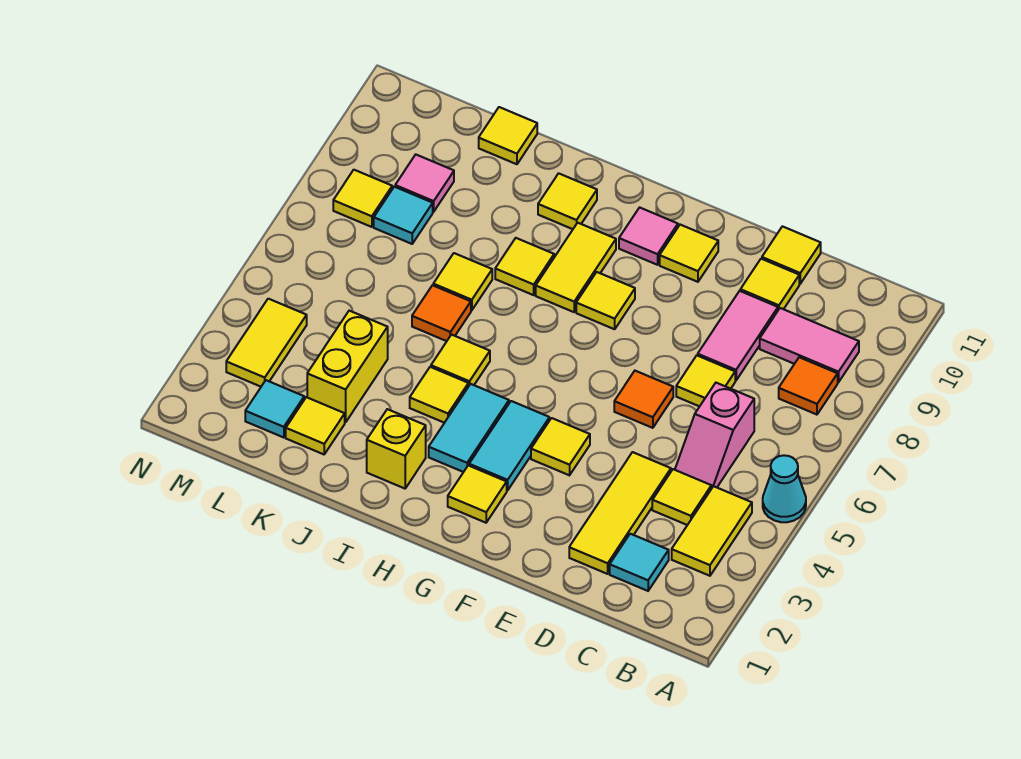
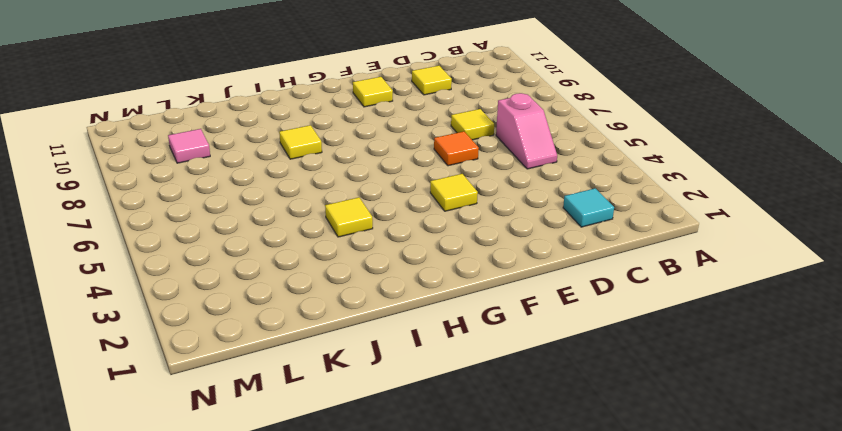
none -> cyan 1x1 cone [763,455,806,522]
none -> yellow 1x2 tile [672,486,752,576]
none -> orange 1x1 tile [779,357,838,415]
none -> pink 1x2 tile [760,308,859,382]

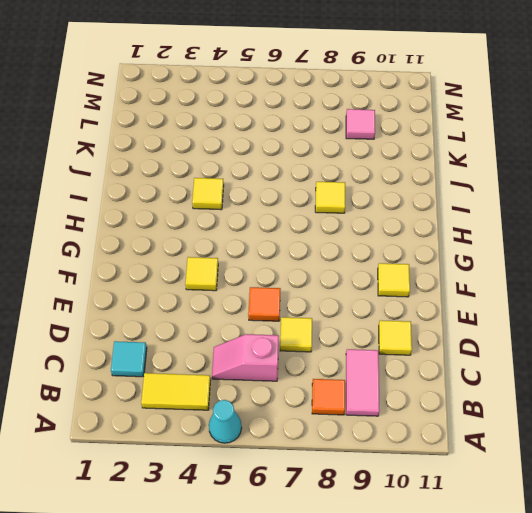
none -> yellow 1x1 tile [652,469,711,525]
none -> yellow 1x3 tile [569,452,671,574]
none -> pink 1x2 tile [698,291,778,380]
none -> yellow 1x1 tile [762,226,821,284]

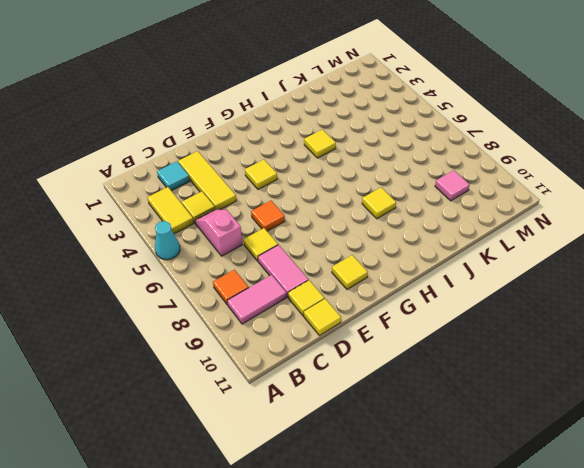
none -> yellow 1x1 tile [448,465,507,523]
none -> cyan 1x2 tile [469,401,549,491]
none -> yellow 1x1 tile [576,272,635,329]
none -> pink 1x1 tile [619,207,678,265]

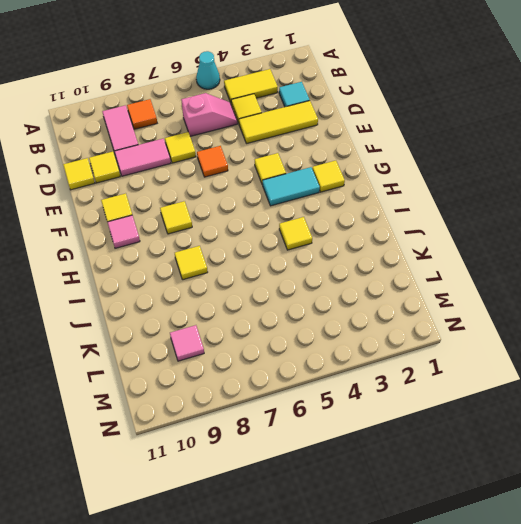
none -> cyan 1x2 tile [429,384,509,472]
none -> yellow 1x2 tile [536,223,616,312]
none -> yellow 1x1 brick [367,409,426,489]
none -> yellow 1x1 tile [431,335,490,385]

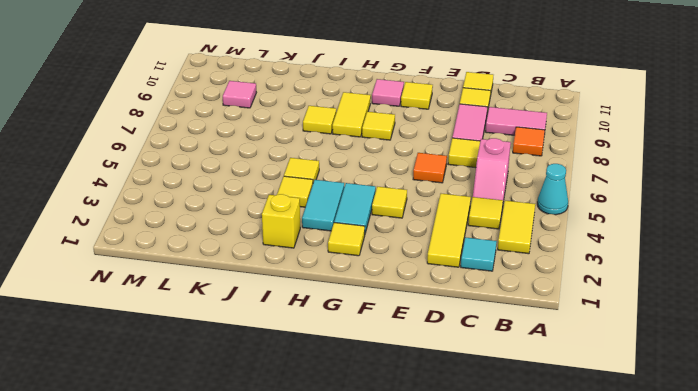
none -> yellow 1x1 tile [538,173,597,229]
none -> orange 1x1 tile [412,285,471,341]
none -> yellow 1x1 tile [433,253,492,310]
none -> yellow 1x1 tile [286,397,345,454]

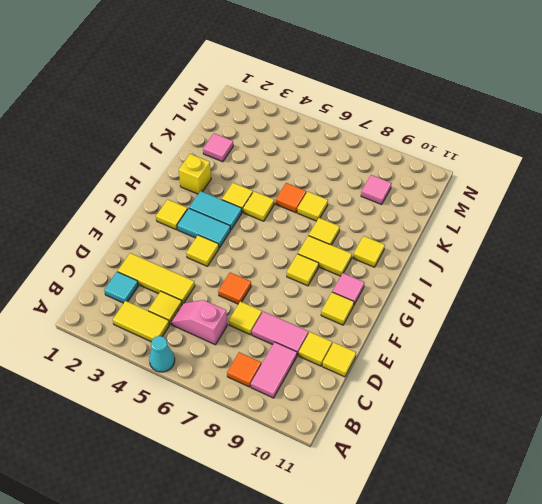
pink 1x1 tile [203,133,233,162] -> yellow 1x1 tile [286,397,345,454]
none -> yellow 1x2 brick [307,311,388,422]
none -> yellow 1x1 tile [479,107,537,164]
none -> cyan 1x1 tile [245,380,304,438]
none -> cyan 1x1 tile [374,187,433,244]

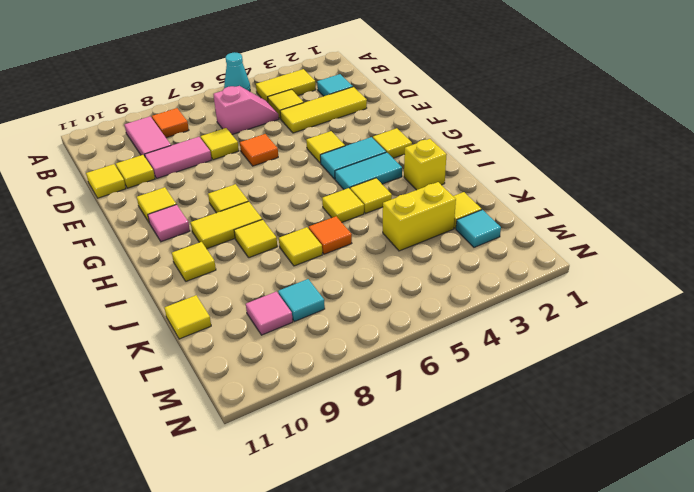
none -> yellow 1x2 tile [226,299,307,387]
none -> yellow 1x1 tile [333,170,392,227]

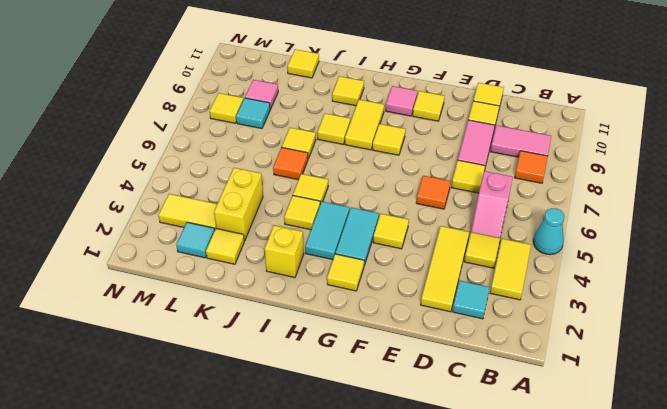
yellow 1x2 tile [158,194,217,229] -> yellow 1x2 tile turned to [226,299,307,387]

